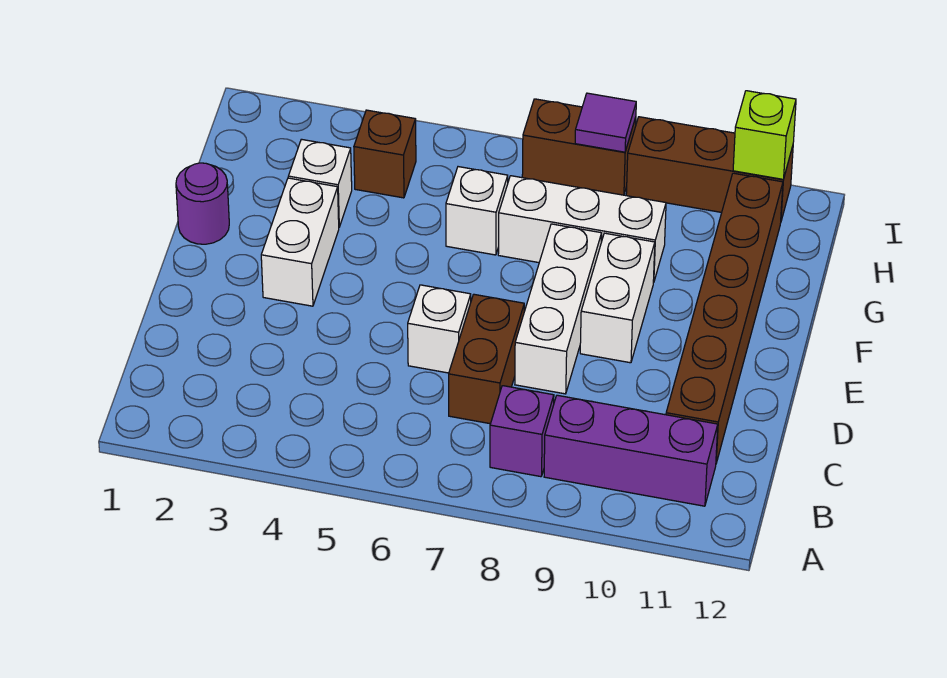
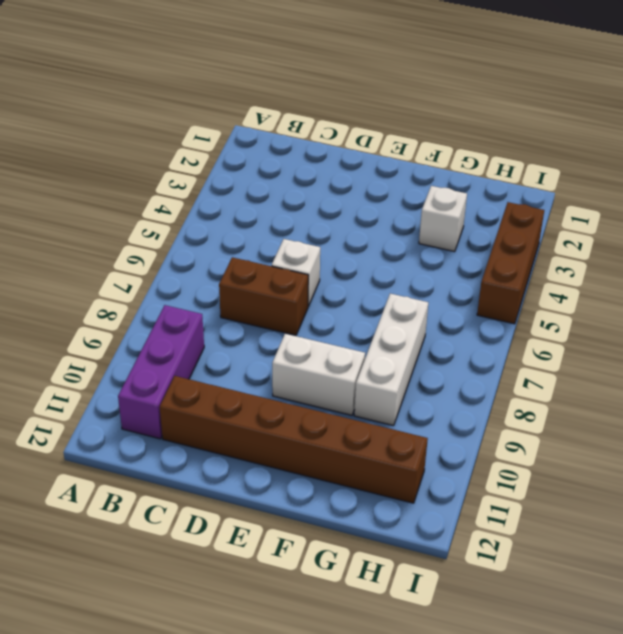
brown 1x3 brick [477,202,544,324] -> brown 1x3 brick moved to [626,117,793,221]
none -> purple 1x1 brick [490,386,554,477]
none -> white 1x3 brick [515,224,602,394]
none -> white 1x2 brick [261,178,339,306]

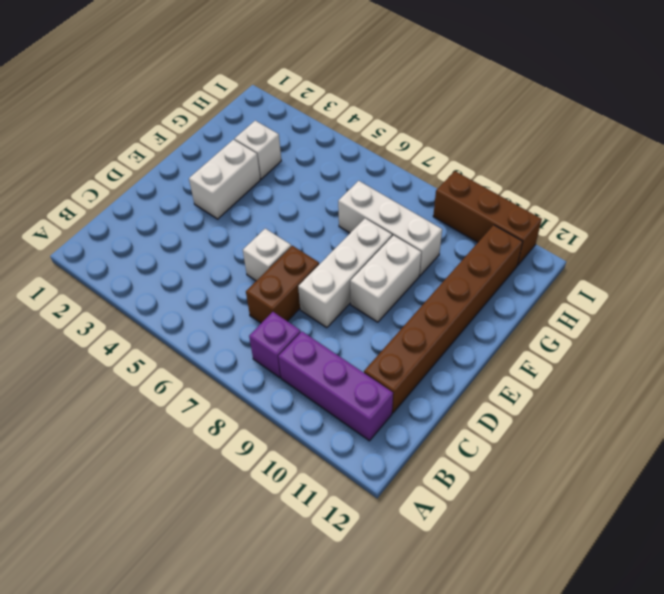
none -> purple 1x1 round brick [176,163,229,244]
none -> white 1x1 brick [446,167,508,255]
none -> brown 1x1 brick [354,110,416,198]

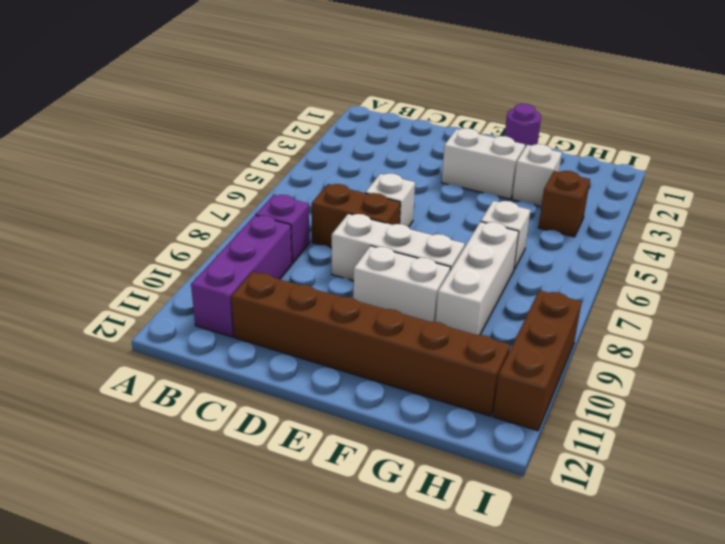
none -> brown 1x2 brick [522,99,636,195]
none -> purple 1x1 tile [575,93,636,152]
none -> lime 1x1 brick [733,91,796,180]

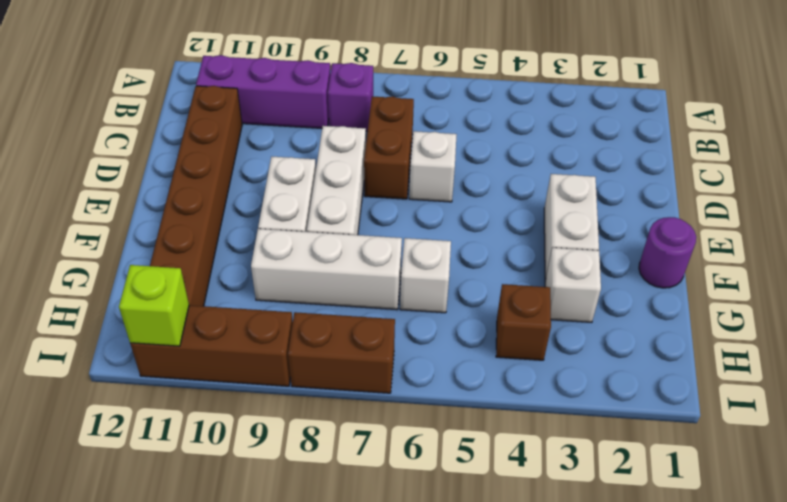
none -> purple 1x1 tile [575,93,636,152]

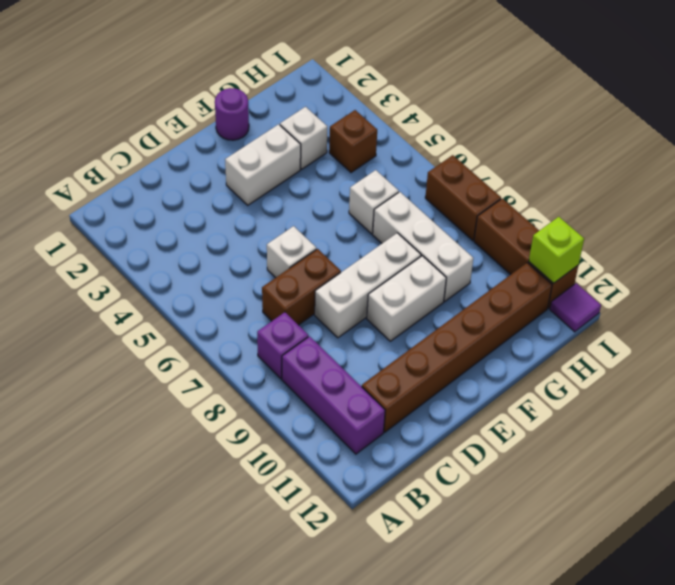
purple 1x1 tile [550,283,601,332] -> purple 1x1 tile moved to [575,93,636,152]

